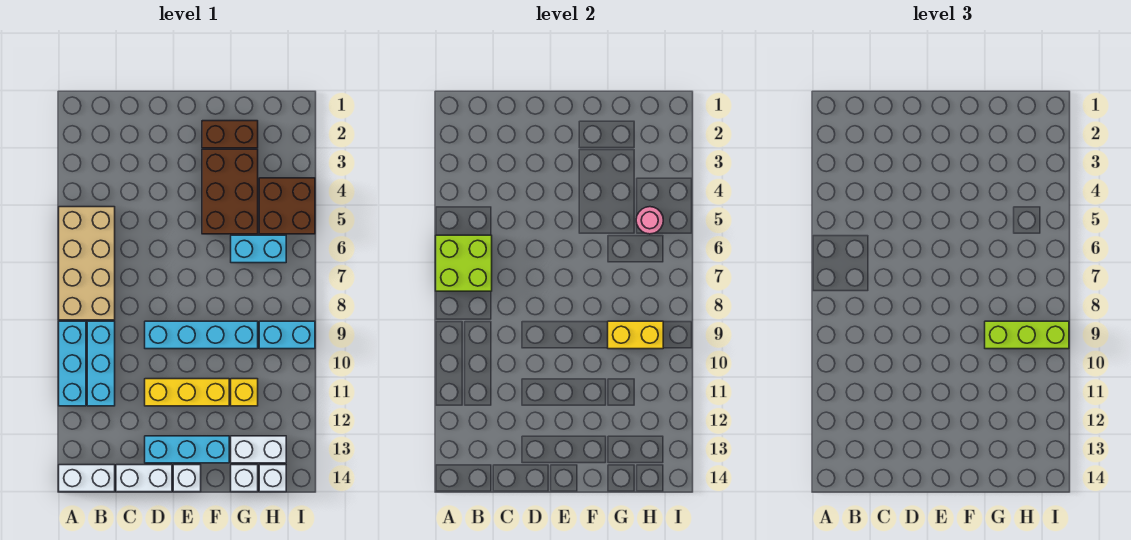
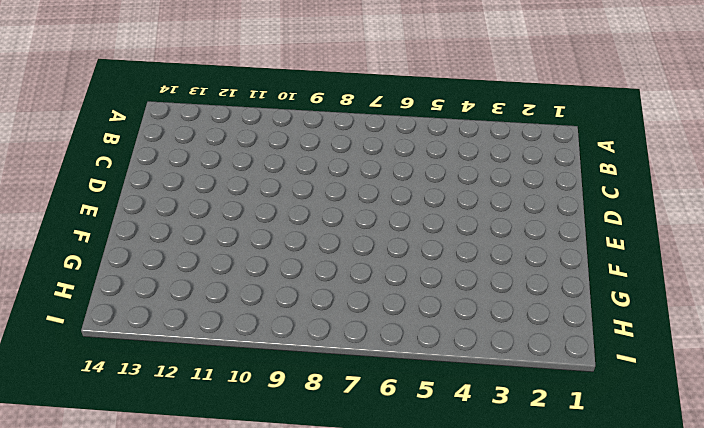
none -> tan 2x4 brick [59,207,115,320]
none -> cyan 1x3 brick [59,321,86,406]
none -> white 1x2 brick [59,465,115,492]

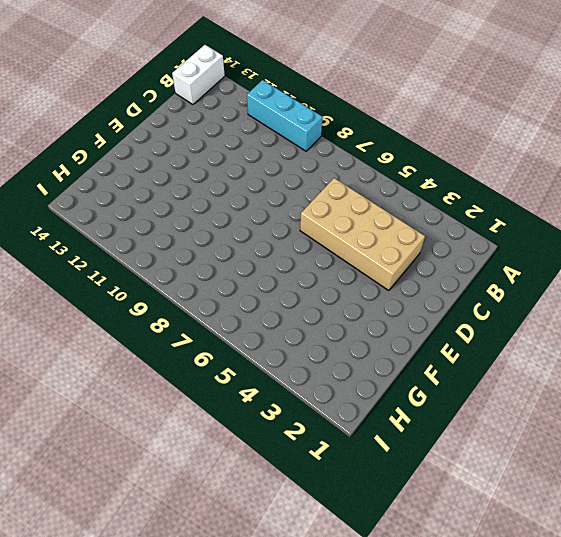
tan 2x4 brick [300,178,425,291] -> tan 2x4 brick moved to [59,207,115,320]
none -> cyan 1x3 brick [87,321,115,406]
none -> white 1x2 brick [116,465,172,492]
none -> cyan 1x4 brick [145,321,258,349]

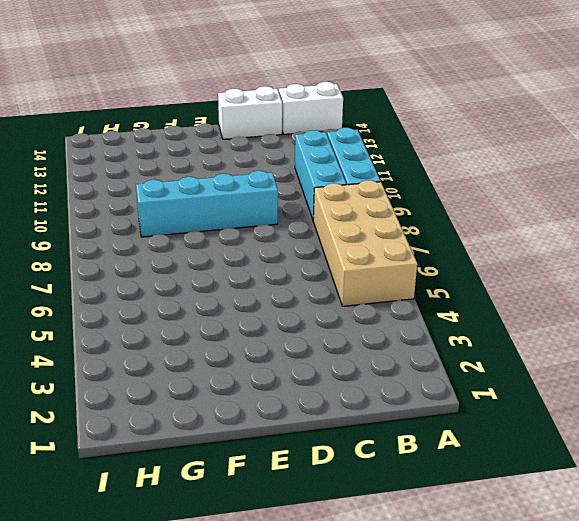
none -> yellow 1x3 brick [145,379,229,406]
none -> cyan 1x3 brick [145,436,229,463]
none -> white 1x1 brick [173,465,201,492]

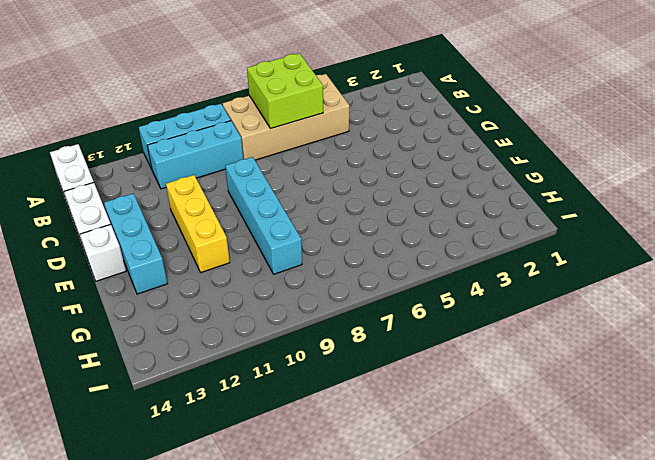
none -> brown 1x2 brick [202,121,258,148]
none -> brown 2x3 brick [202,149,258,234]
none -> cyan 1x2 brick [231,235,286,263]

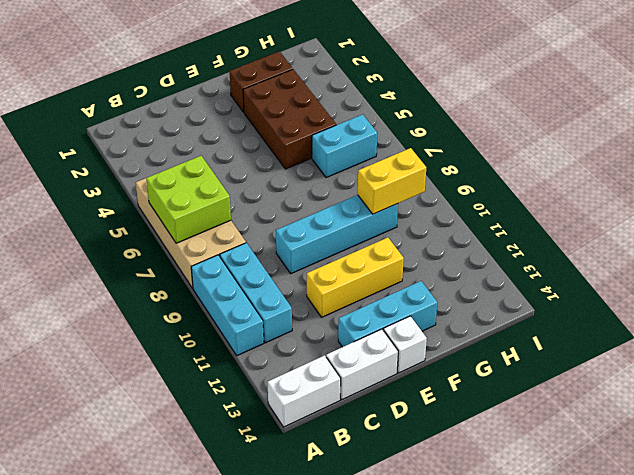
none -> yellow 1x1 brick [231,379,258,406]
none -> white 1x2 brick [231,436,286,463]
none -> white 1x1 brick [231,465,258,492]

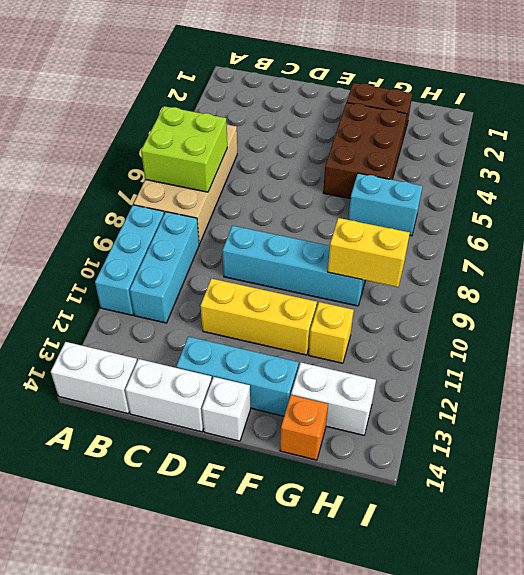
orange 1x1 brick [280,395,328,460] -> white 1x1 brick [231,465,258,492]
none -> brown 2x2 brick [259,178,315,234]
none -> cyan 1x2 brick [259,321,315,349]
none -> white 1x1 brick [259,465,286,492]

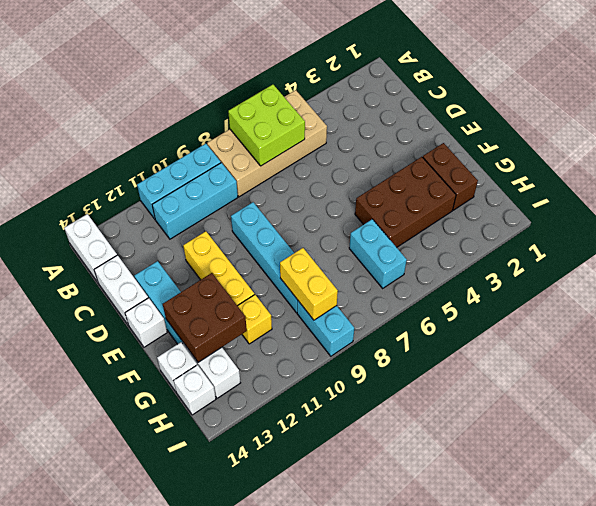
brown 2x2 brick [163,273,247,362] -> brown 2x2 brick moved to [259,178,315,234]
none -> pink 1x1 round brick [636,207,663,234]
none -> lime 1x3 brick [985,321,1069,349]

